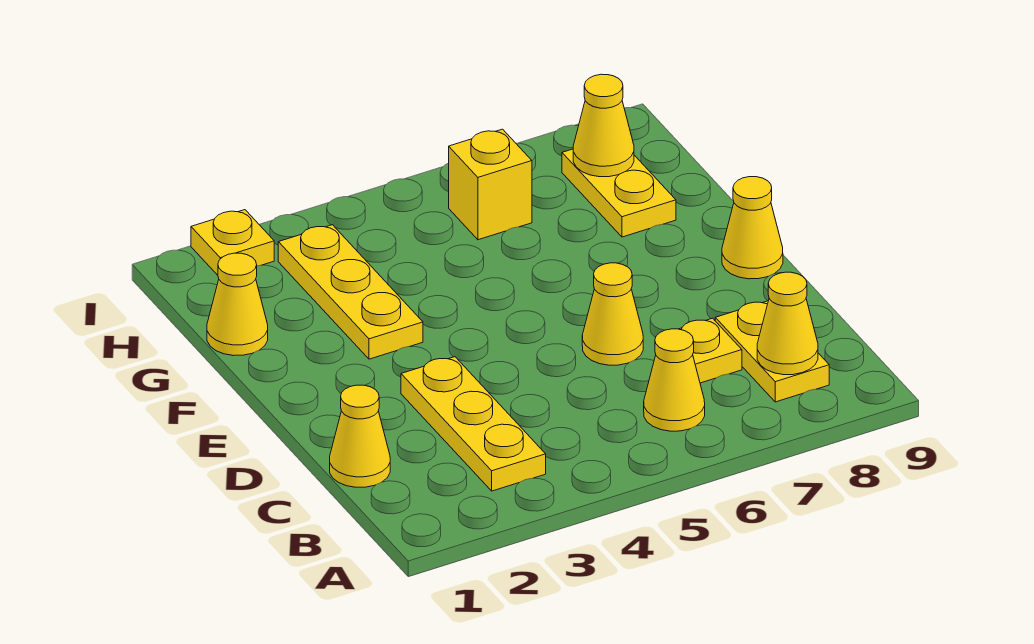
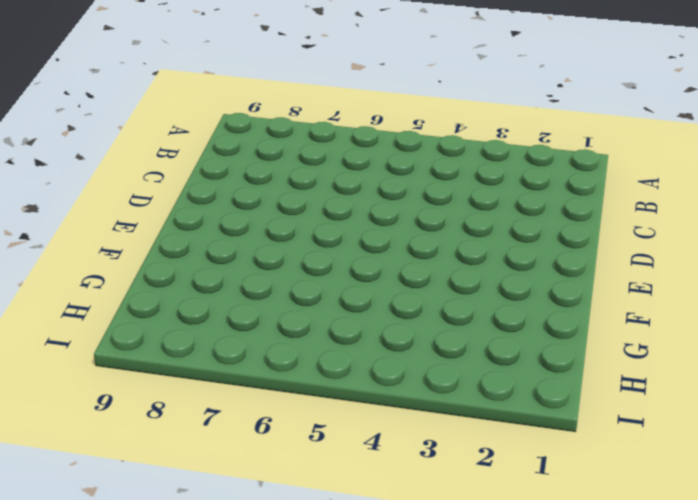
none -> yellow 1x3 plate [401,357,546,491]
none -> yellow 1x1 cone [644,329,705,431]
none -> yellow 1x2 plate [715,301,829,402]

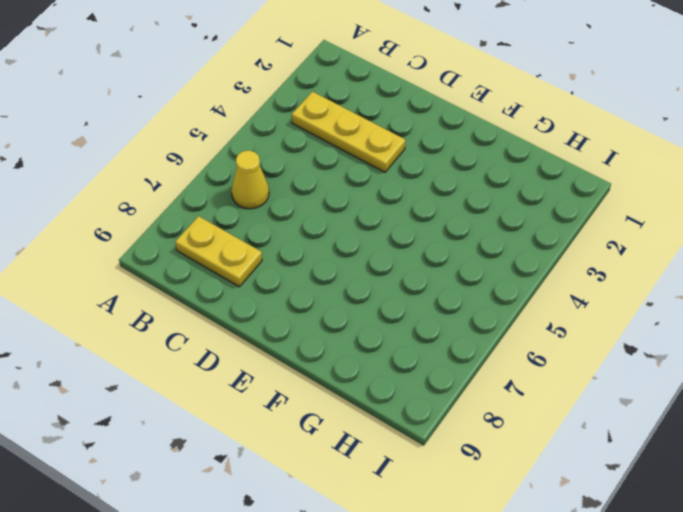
none -> yellow 1x1 cone [330,385,390,487]
none -> yellow 1x1 plate [680,318,742,383]
none -> yellow 1x1 cone [582,263,643,365]

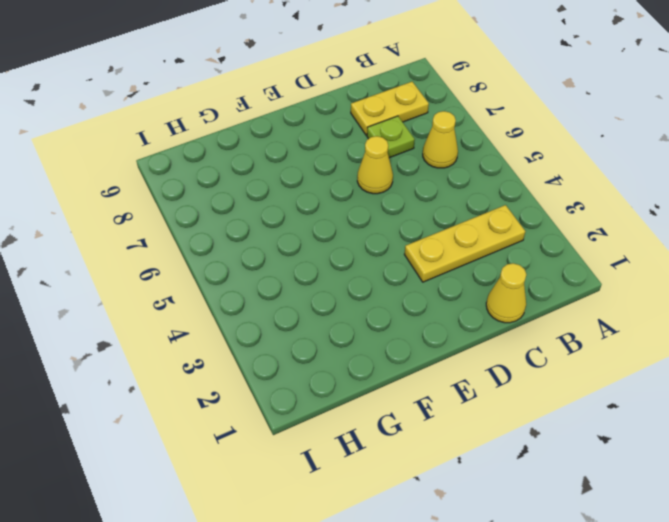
lime 1x1 plate [367,116,415,158] -> yellow 1x1 plate [680,318,742,383]
none -> yellow 1x1 cone [722,177,783,279]
none -> yellow 1x3 plate [278,225,423,359]
none -> yellow 1x1 cone [207,253,268,356]

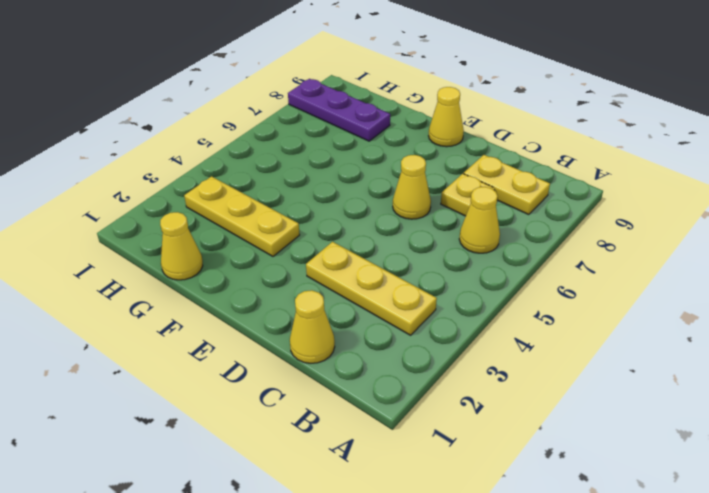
purple 1x3 plate [288,79,390,141] -> yellow 1x2 plate [562,149,676,237]
none -> yellow 1x1 brick [449,129,532,240]
none -> yellow 1x1 plate [191,210,274,275]
none -> yellow 1x1 cone [757,272,818,375]

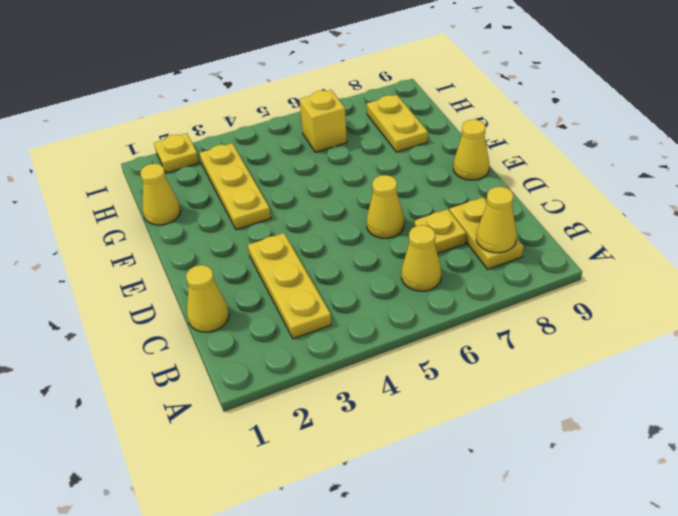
none -> yellow 1x1 cone [573,74,634,177]

